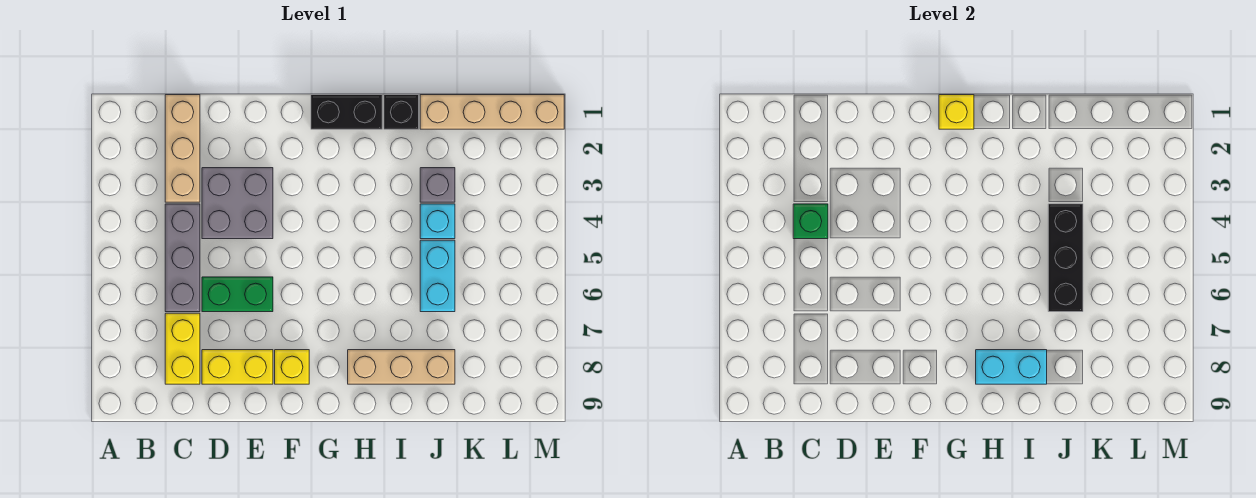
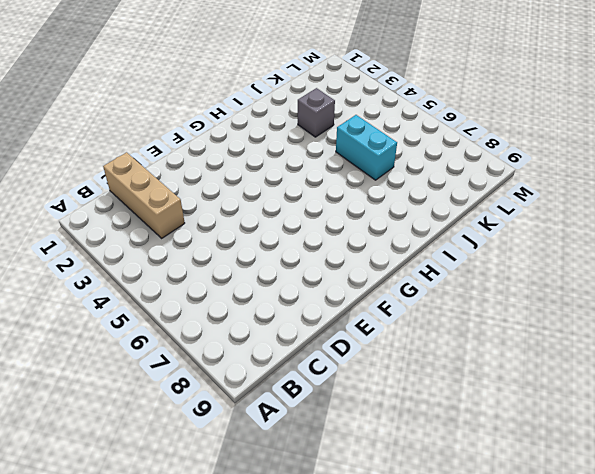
none -> grey 1x3 brick [165,204,200,312]
none -> yellow 1x2 brick [165,313,200,384]
none -> grey 2x2 brick [202,168,273,239]

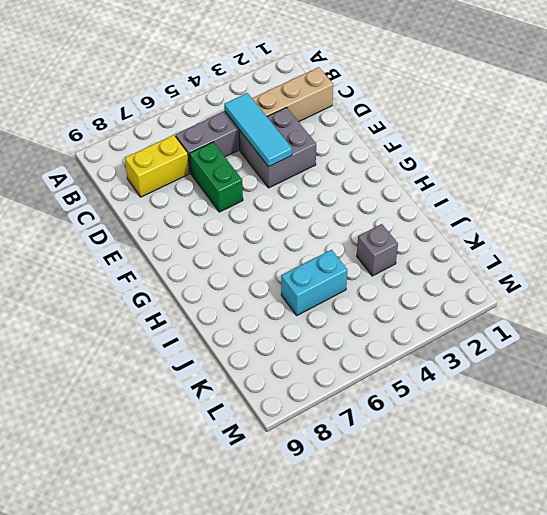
cyan 1x3 tile [224,93,292,167] -> green 1x1 brick [793,204,828,239]
none -> yellow 1x2 brick [202,350,273,384]
none -> yellow 1x1 brick [275,350,309,384]
none -> black 1x2 brick [311,95,382,129]

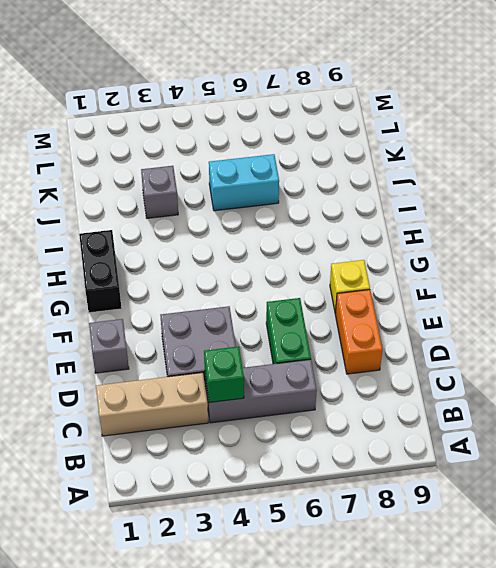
orange 1x2 brick [335,290,382,374] -> yellow 1x2 brick [202,350,273,384]
grey 1x1 brick [89,319,129,373] -> none
none -> yellow 1x2 brick [165,313,200,384]
none -> tan 1x3 brick [348,350,455,384]
none -> black 1x1 brick [384,95,419,129]

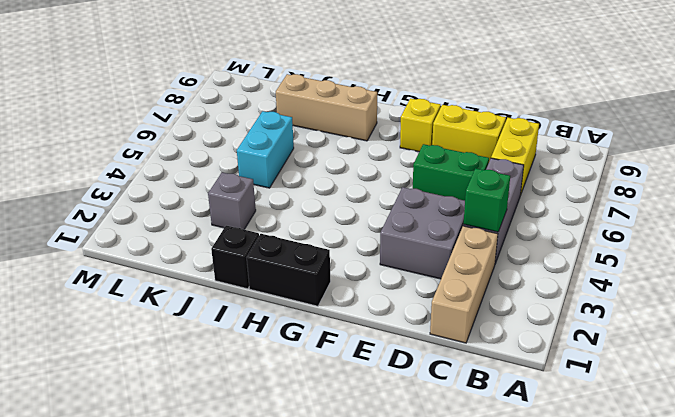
none -> tan 1x4 brick [420,95,564,129]
none -> cyan 1x1 brick [420,204,455,239]
none -> yellow 1x1 brick [939,95,974,129]

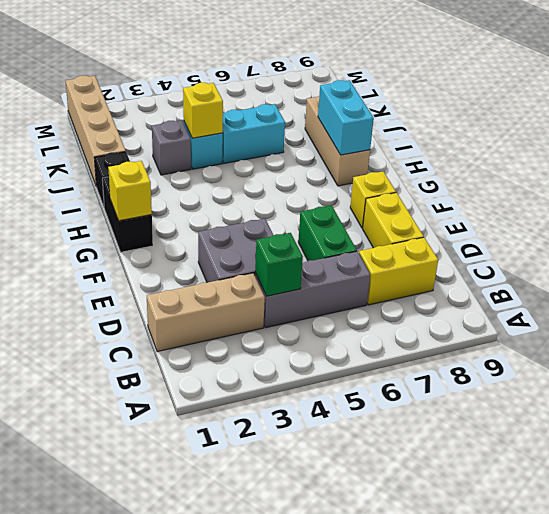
yellow 1x1 brick [183,83,223,138] -> black 1x3 brick [1048,204,1083,312]

